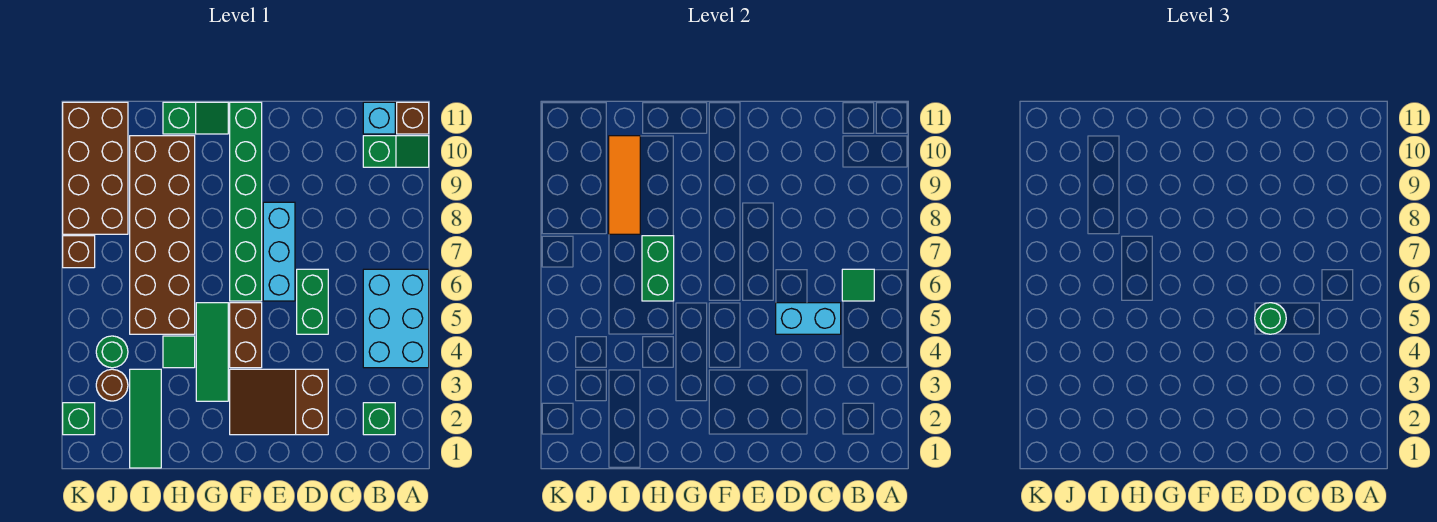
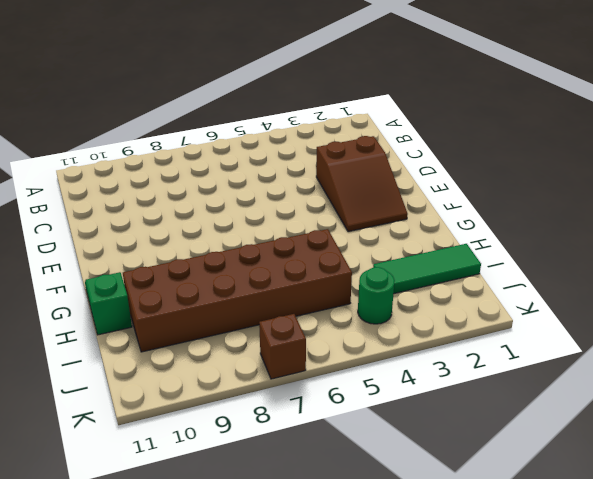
none -> cyan 2x3 brick [363,269,429,368]
none -> green 1x2 slope [363,136,429,167]
none -> brown 1x1 brick [397,102,429,134]

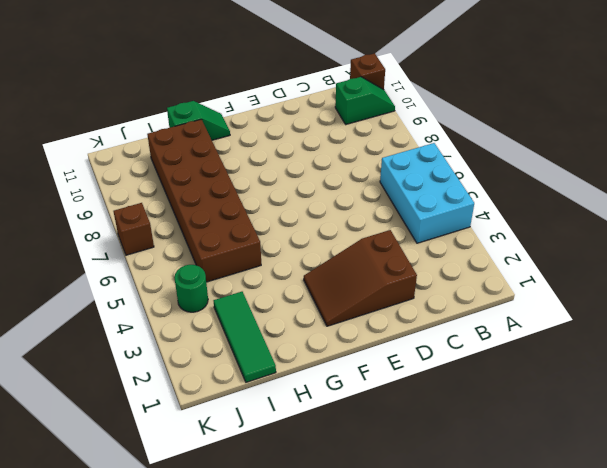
none -> green 1x1 brick [363,403,395,435]
none -> cyan 1x1 brick [363,102,395,134]
none -> green 1x2 brick [297,269,328,334]

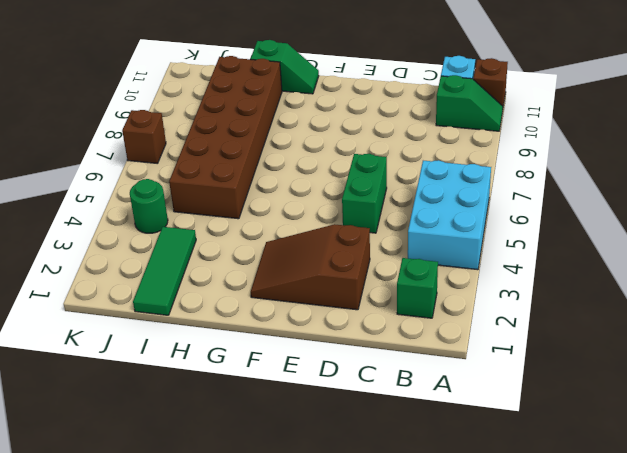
none -> cyan 1x3 brick [263,202,295,301]
none -> brown 1x2 brick [230,303,262,368]
none -> green 1x6 brick [230,102,262,301]

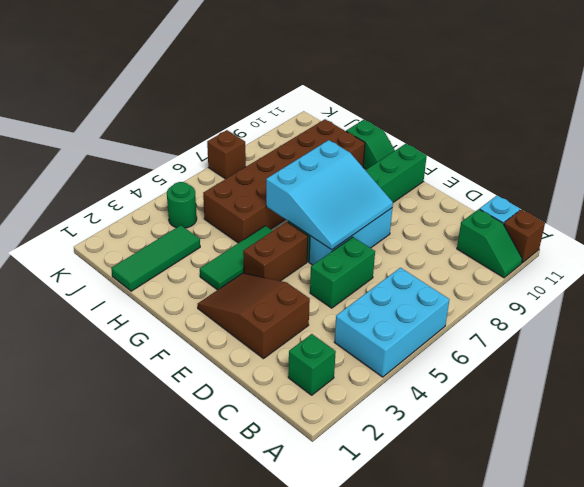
cyan 3x3 slope [266,140,393,250] -> none
none -> green 1x1 tile [163,336,195,368]
none -> brown 1x1 round brick [96,369,128,401]
none -> brown 2x4 brick [63,102,128,234]

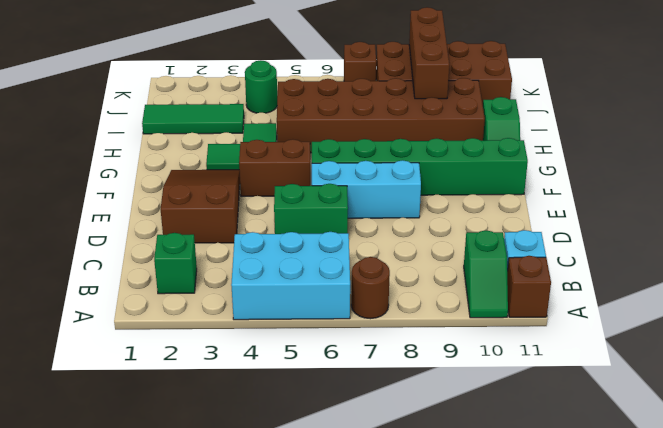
brown 1x1 round brick [351,257,390,319] -> brown 1x1 round brick moved to [96,369,128,401]
brown 1x3 brick [409,7,449,99] -> orange 1x3 tile [609,136,640,234]
none -> green 1x1 brick [63,403,95,435]
none -> green 1x1 tile [842,269,874,301]
none -> cyan 1x2 brick [776,303,841,334]

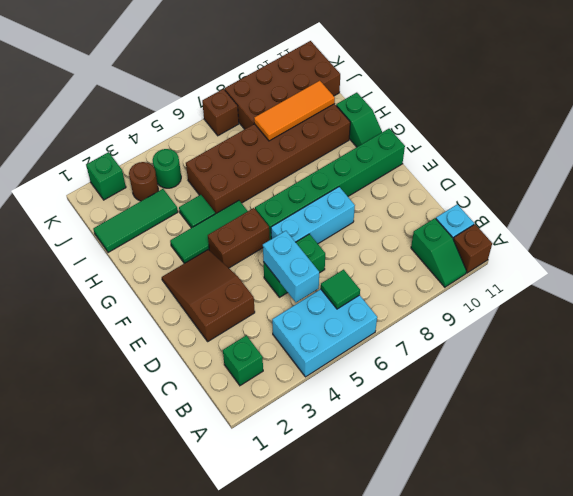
none -> green 1x2 brick [642,236,674,301]
none -> green 1x1 round brick [1255,303,1286,334]

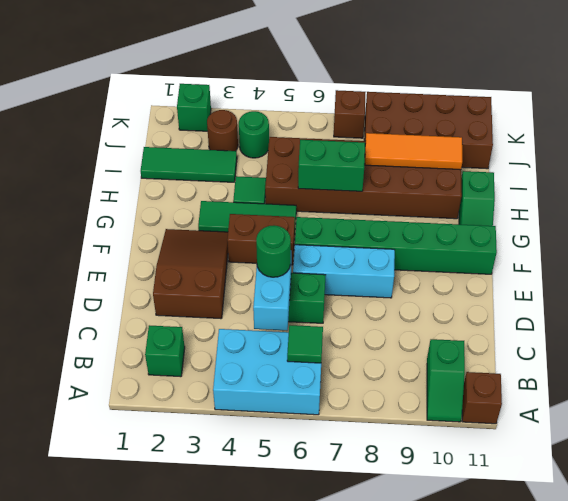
none -> cyan 1x1 brick [363,102,395,134]

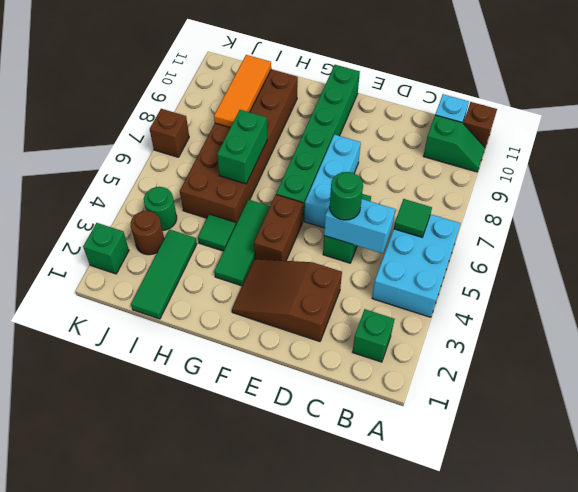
none -> green 1x2 slope [163,102,228,134]
none -> brown 2x4 brick [63,102,128,234]

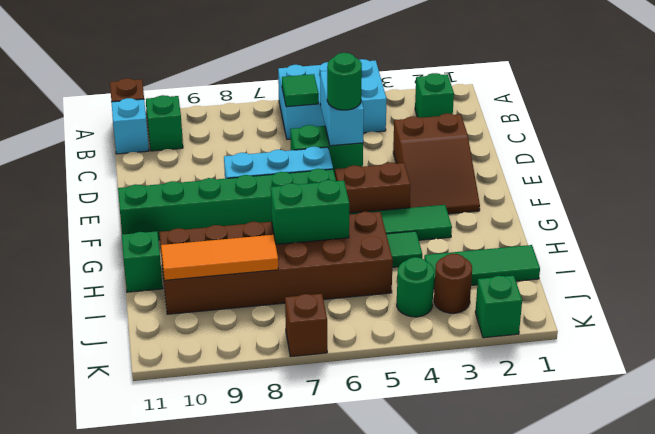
none -> brown 2x4 brick [63,102,128,234]

